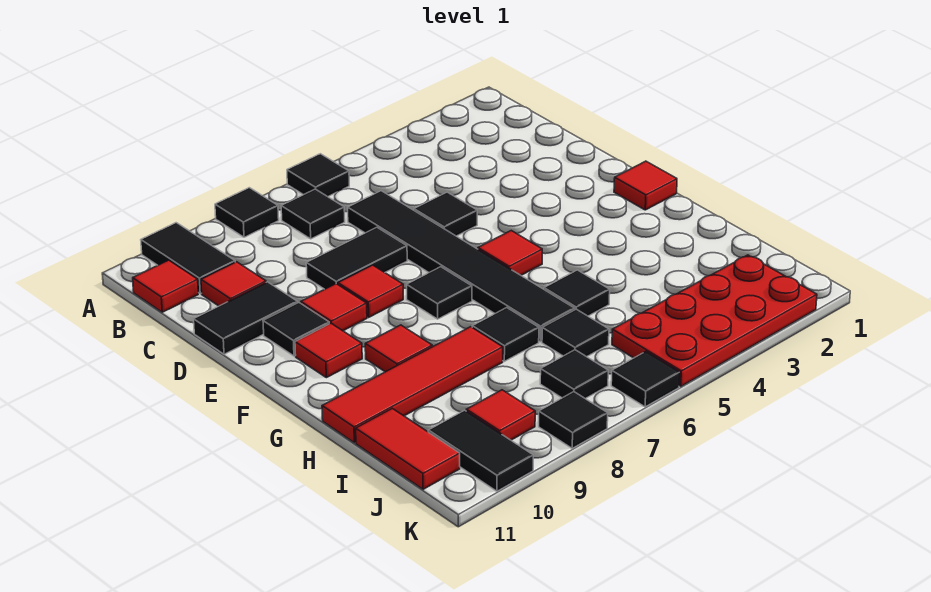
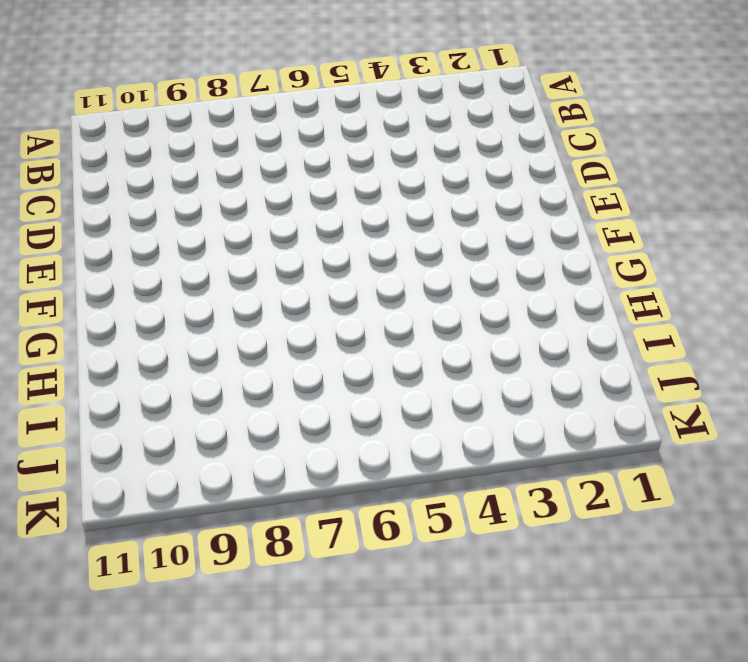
none -> black 1x1 tile [287,154,349,197]
none -> black 1x1 tile [215,188,279,237]
none -> black 1x2 tile [141,223,235,293]

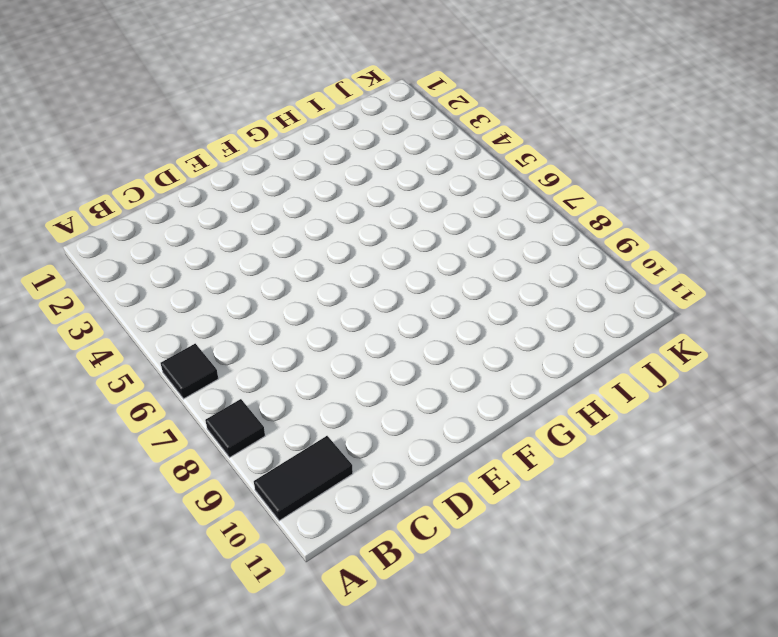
none -> black 1x1 tile [281,189,345,239]
none -> red 1x1 tile [133,260,198,312]
none -> black 1x6 tile [348,191,575,342]

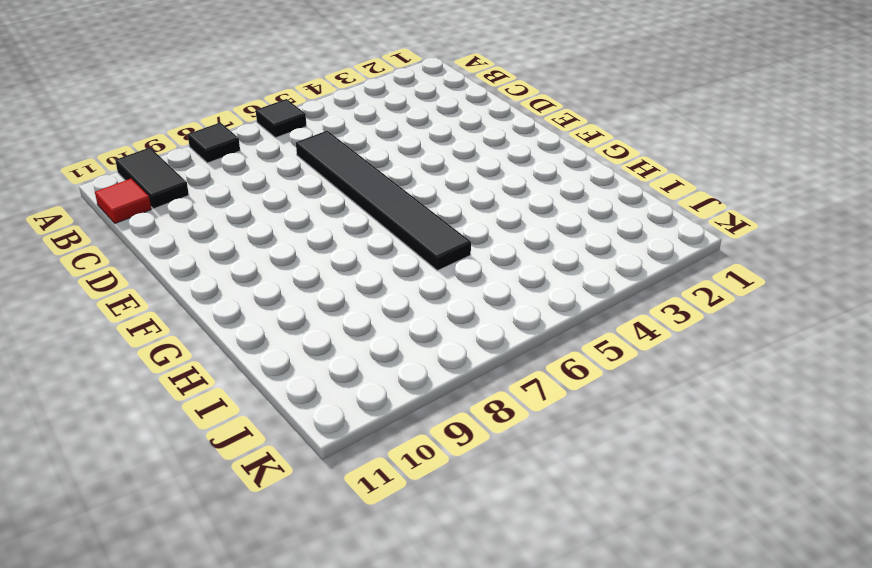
none -> black 1x1 tile [281,189,345,239]
none -> red 1x1 tile [201,262,266,306]
none -> black 1x1 tile [414,192,477,236]

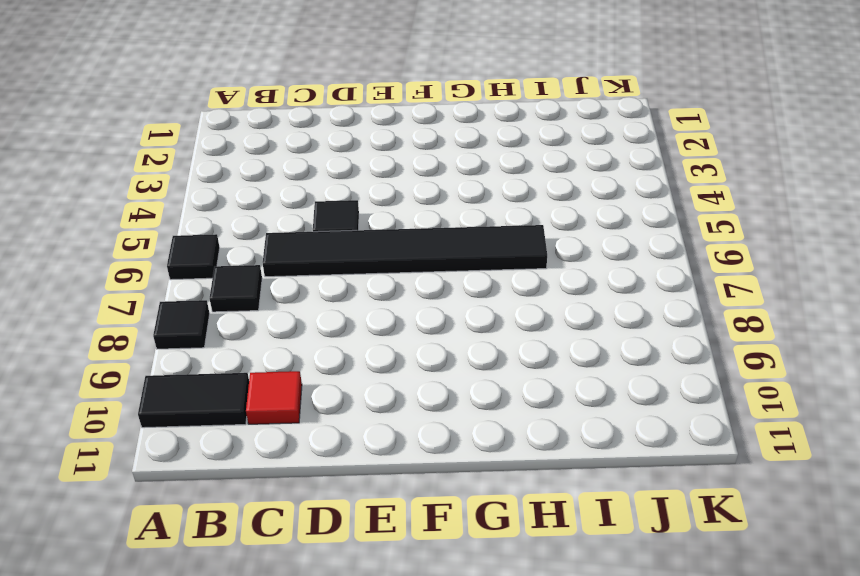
none -> red 1x1 tile [133,260,198,312]
none -> black 1x2 tile [306,227,407,289]
none -> black 1x2 tile [194,282,298,354]

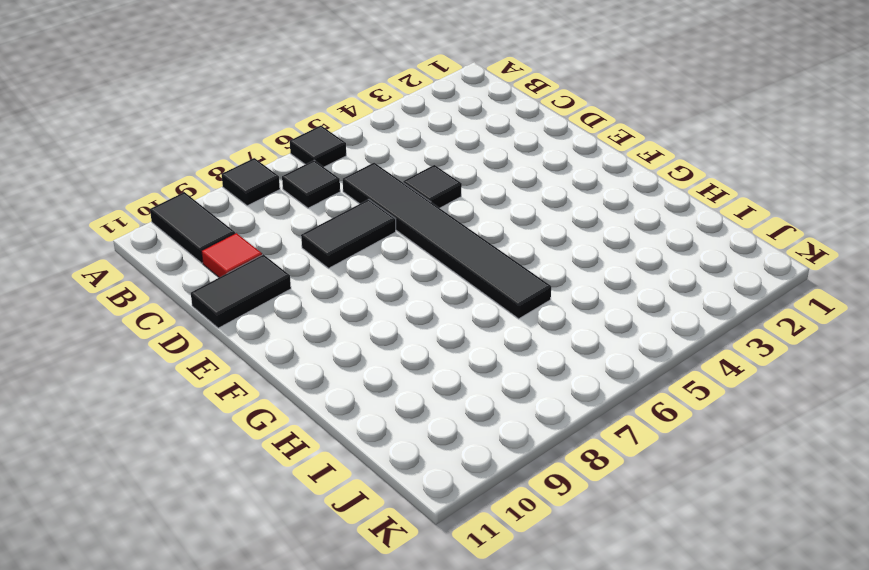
none -> red 1x1 tile [133,260,198,312]
none -> red 1x1 tile [338,265,403,317]
none -> red 1x1 tile [301,284,367,331]

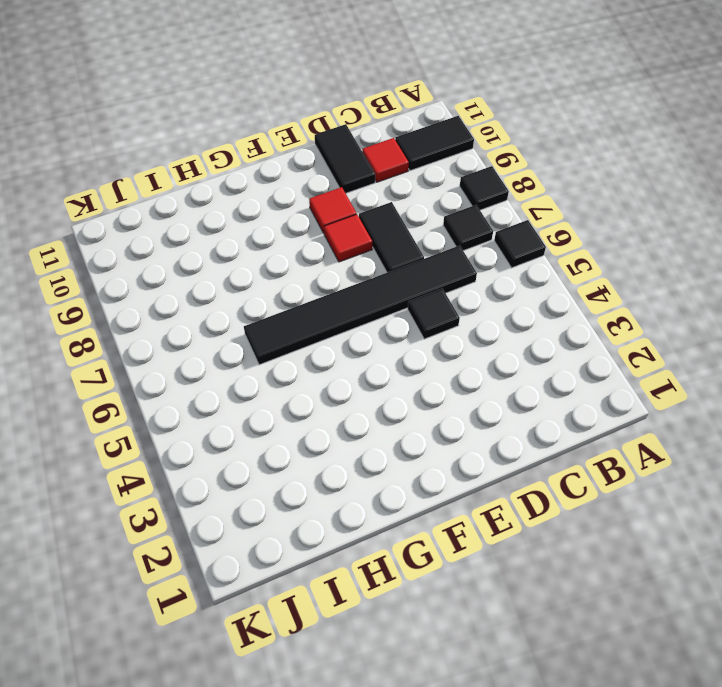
none -> red 1x1 tile [133,260,198,312]
none -> black 1x1 tile [263,303,329,356]
none -> red 1x1 tile [614,161,677,210]

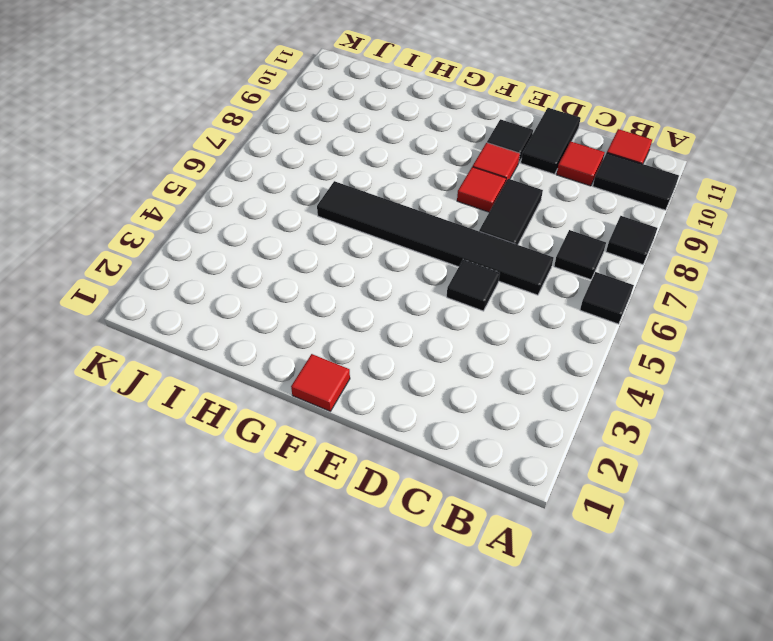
none -> red 1x1 tile [478,231,542,275]
none -> black 1x1 tile [407,267,472,319]
none -> red 1x1 tile [295,323,362,378]

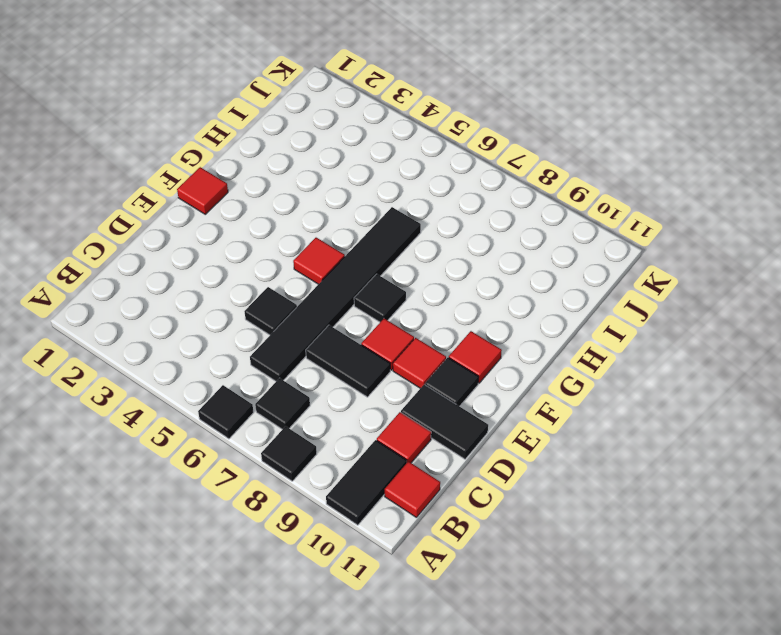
none -> red 1x1 tile [365,325,432,372]
none -> black 1x1 tile [544,270,610,316]
none -> black 1x1 tile [472,308,539,361]

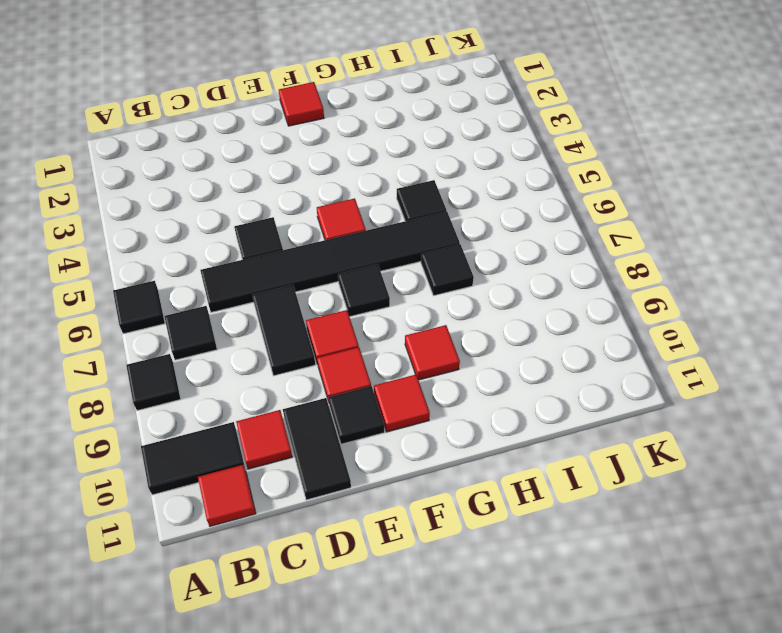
none -> red 1x4 tile [322,327,503,443]
none -> black 1x1 tile [542,309,609,357]
none -> red 1x2 tile [356,408,460,489]

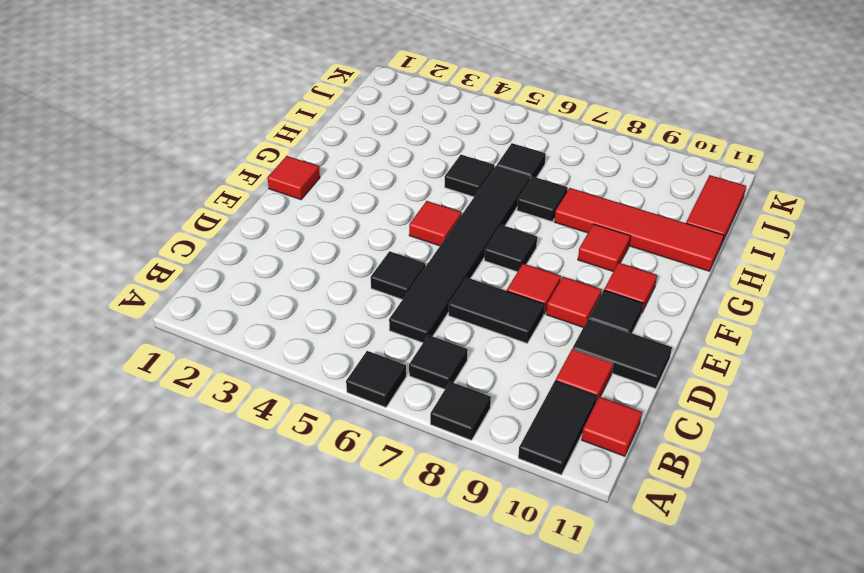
none -> red 2x4 plate [612,255,817,386]
none -> black 1x1 tile [540,350,608,399]
none -> red 1x1 tile [466,390,535,440]

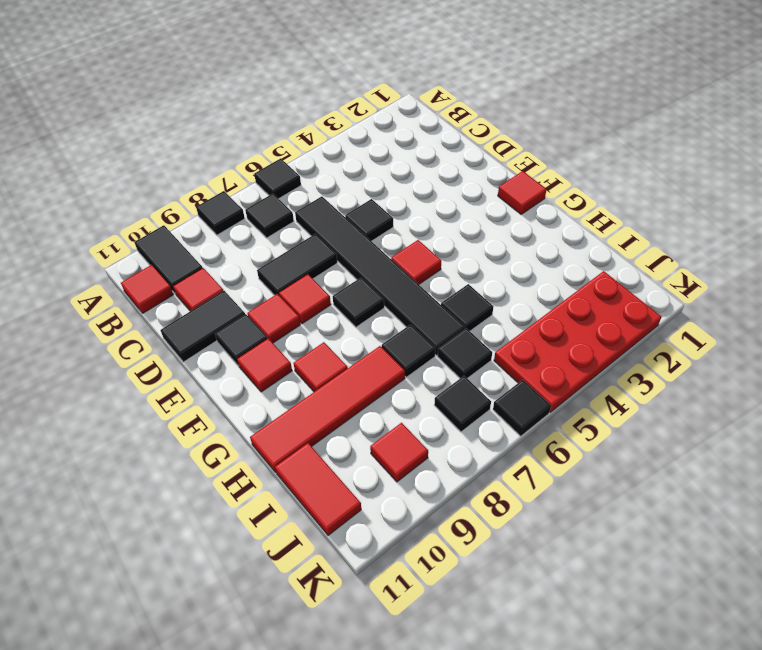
none -> black 1x2 tile [428,410,533,491]
none -> black 1x1 tile [539,392,608,448]

